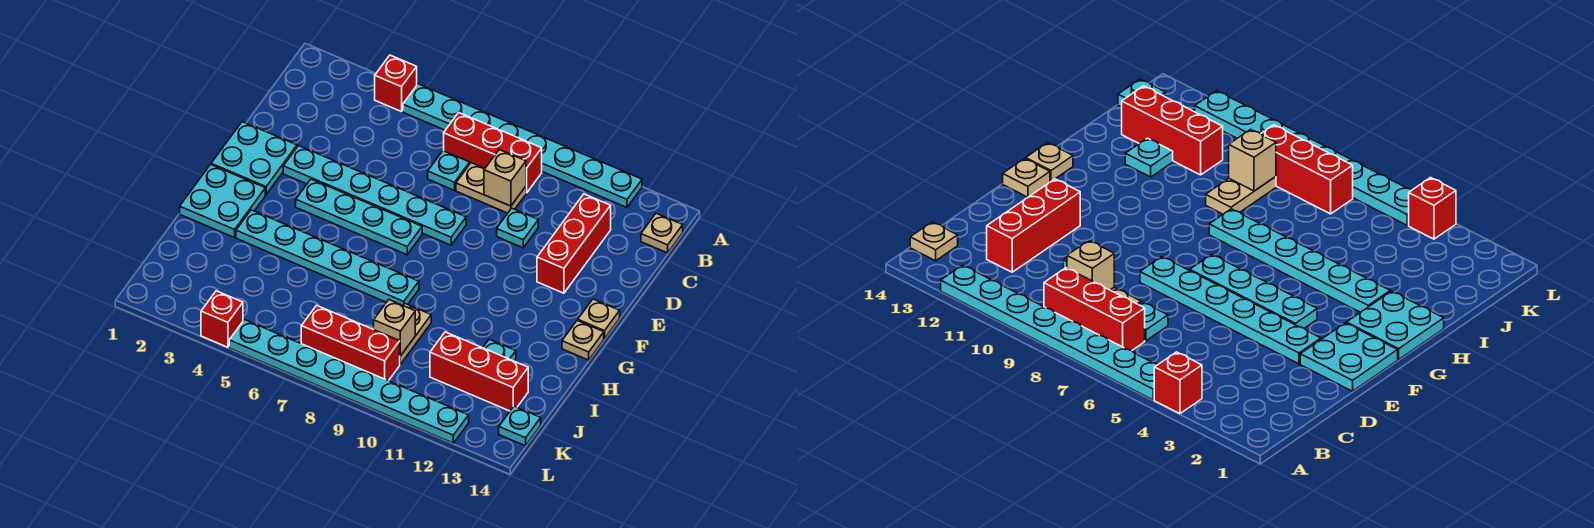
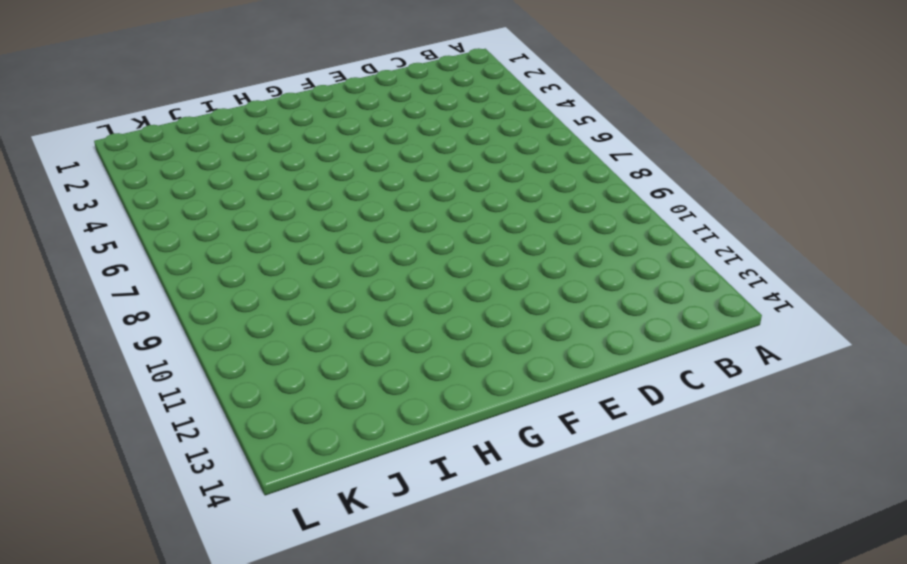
none -> red 1x1 brick [375,55,417,112]
none -> cyan 1x8 plate [403,84,642,207]
none -> red 1x3 brick [444,112,542,193]

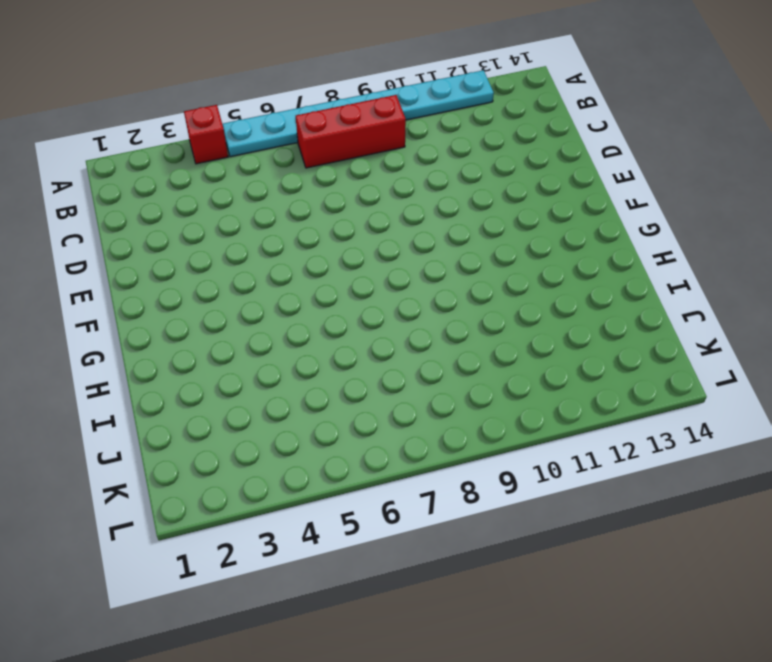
none -> tan 1x1 plate [641,213,683,253]
none -> cyan 1x1 plate [428,151,470,190]
none -> tan 1x2 plate [456,163,526,213]

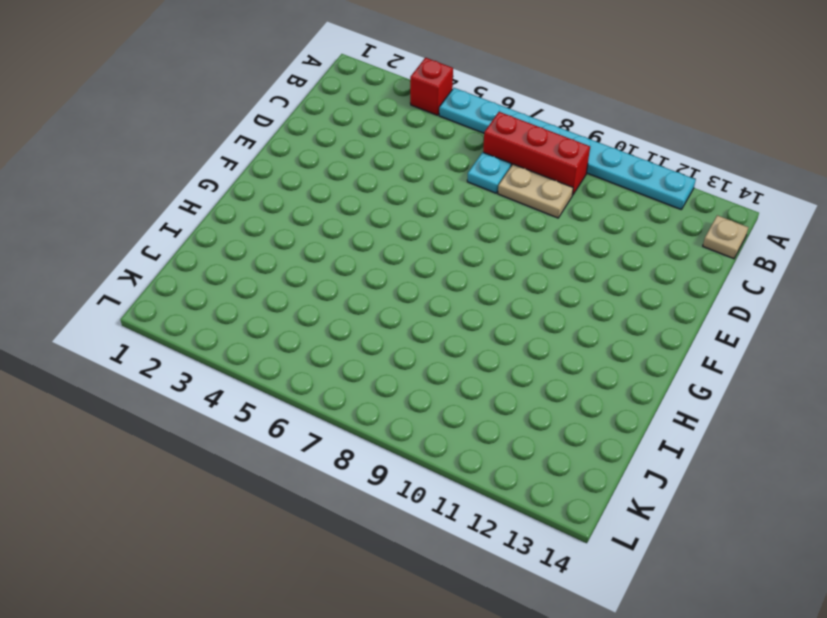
none -> red 1x3 brick [537,194,611,293]
none -> cyan 1x1 plate [497,208,538,248]
none -> cyan 2x2 plate [211,122,297,195]

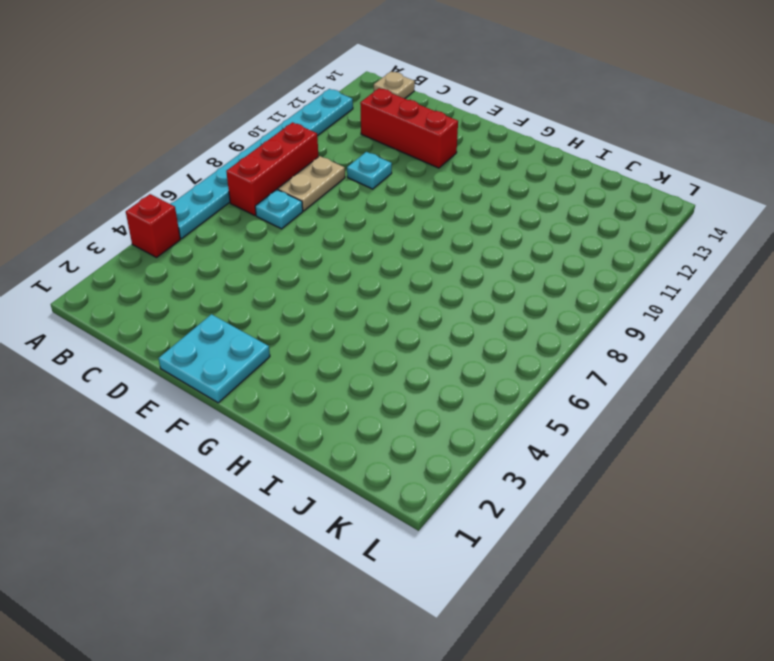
none -> cyan 1x6 plate [283,146,466,245]
none -> cyan 1x4 plate [296,179,422,255]
none -> tan 1x1 plate [578,299,620,339]

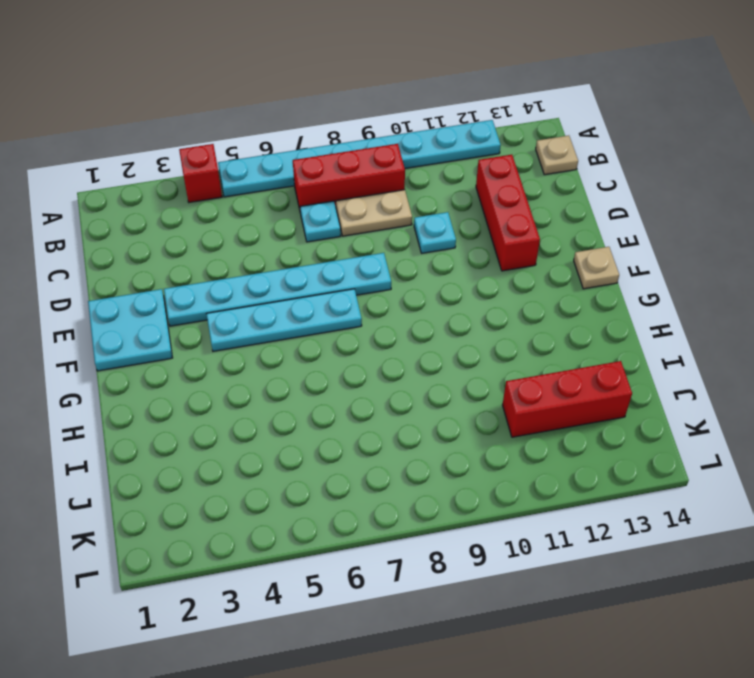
none -> cyan 2x2 plate [180,165,265,238]
none -> tan 1x1 plate [562,320,604,360]
none -> cyan 1x6 plate [236,210,419,305]

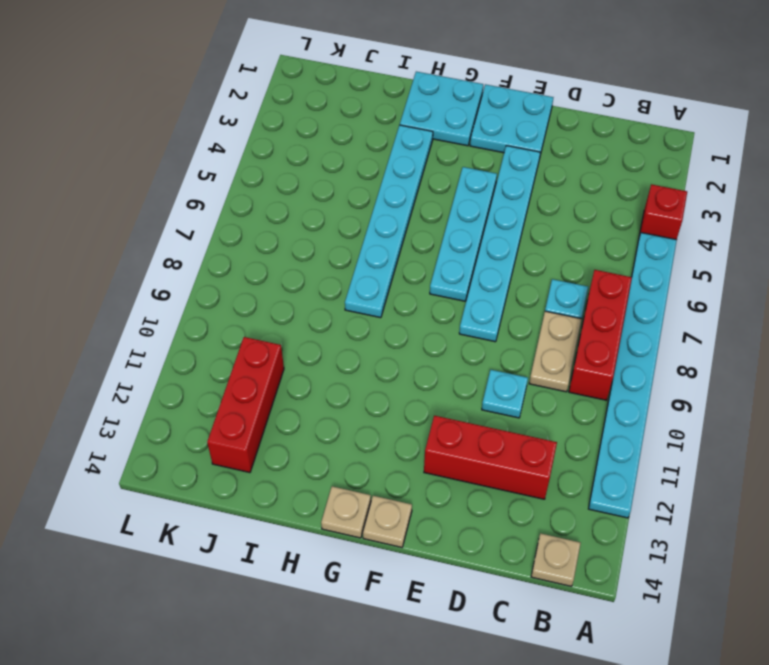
none -> tan 1x2 plate [400,303,431,364]
none -> cyan 1x1 plate [483,339,516,361]
none -> red 1x3 brick [301,305,400,381]

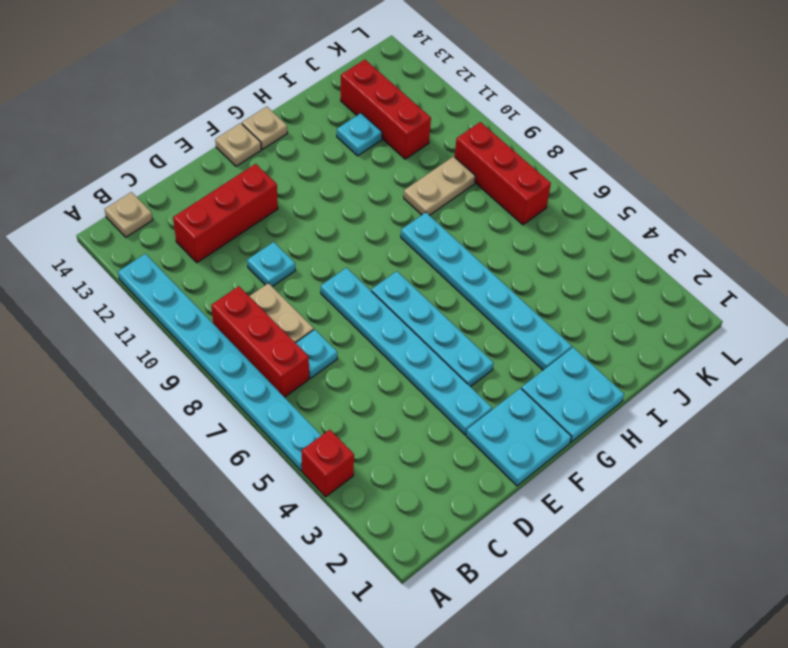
none -> cyan 1x1 plate [499,406,541,446]
none -> red 1x1 brick [201,291,243,347]
none -> cyan 1x8 plate [229,320,469,443]

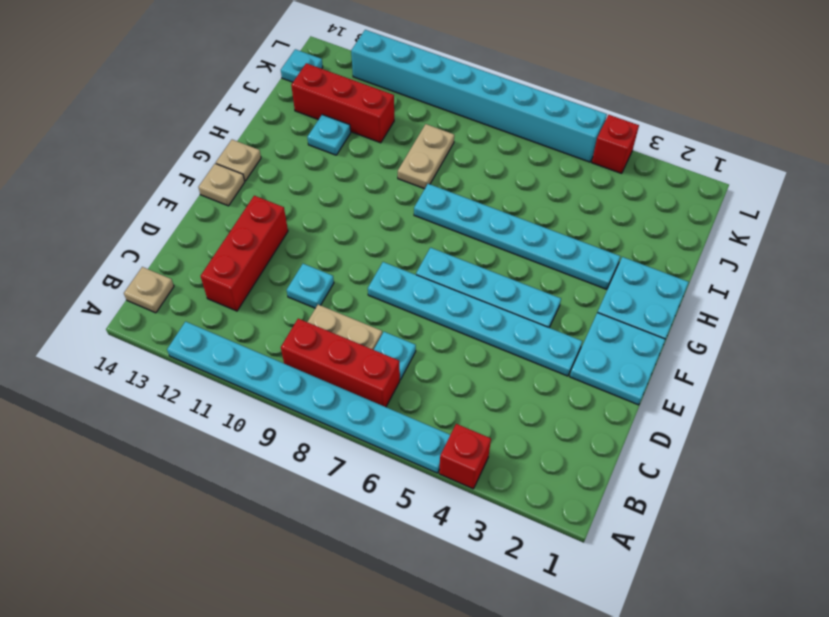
cyan 1x8 brick [351,30,607,162] -> cyan 1x8 plate [229,320,469,443]
none -> red 1x3 brick [301,305,400,381]
none -> tan 1x1 brick [484,150,526,206]
none -> tan 1x1 brick [374,300,415,356]

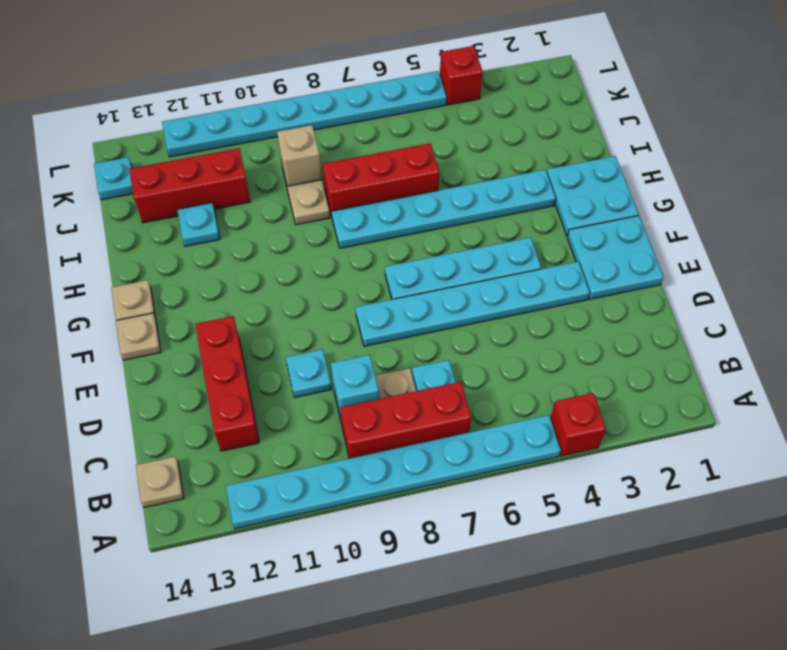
cyan 1x1 brick [331,355,379,416] -> tan 1x1 brick [484,150,526,206]
red 1x3 brick [323,143,439,216] -> red 1x3 brick moved to [301,305,400,381]

